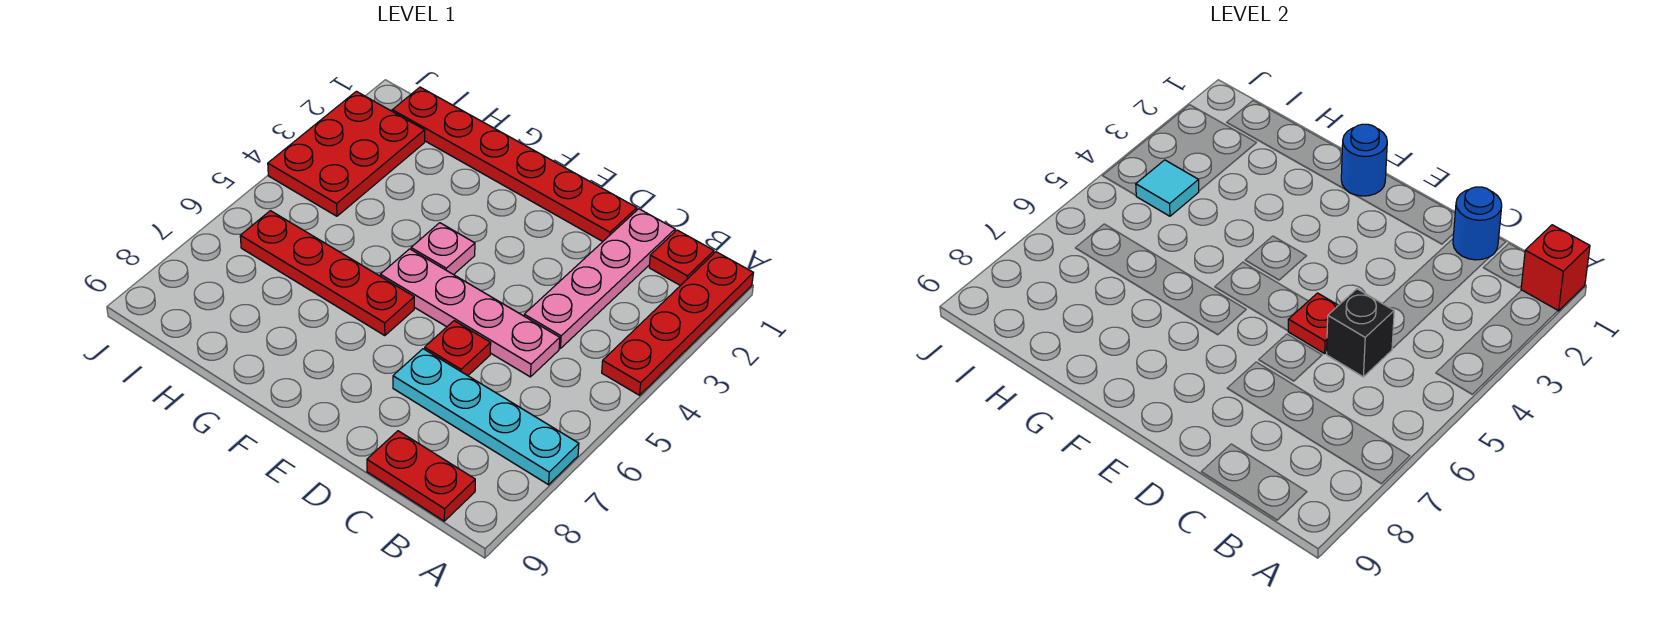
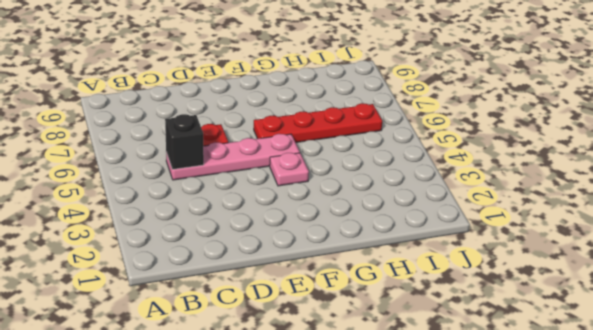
none -> red 1x4 plate [602,252,753,395]
none -> cyan 1x4 plate [393,349,579,485]
none -> red 1x1 plate [649,230,714,286]

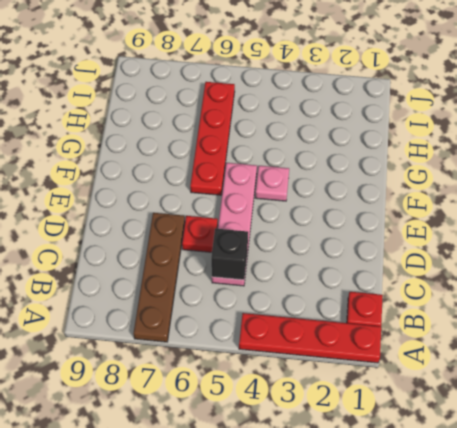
brown 1x4 plate [133,213,185,342] -> cyan 1x4 plate [393,349,579,485]
none -> red 1x2 plate [367,431,475,521]
none -> pink 1x4 plate [524,209,675,349]
none -> red 1x6 plate [392,87,637,242]

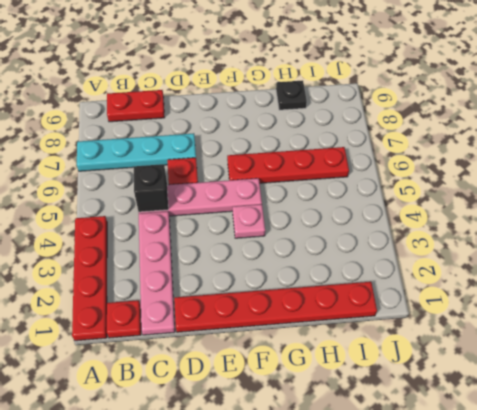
black 1x1 plate [276,80,307,110] -> none
none -> red 2x3 plate [268,91,425,216]
none -> red 1x1 brick [1521,225,1590,311]
none -> blue 1x1 round brick [1453,187,1502,260]

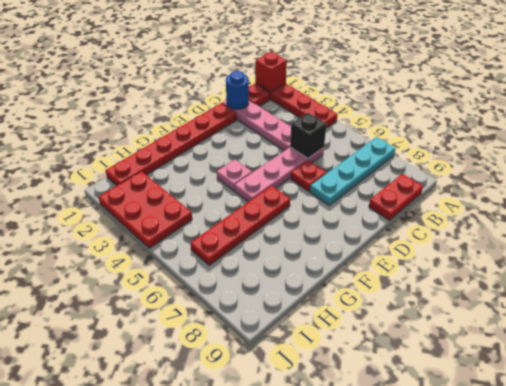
none -> red 1x1 plate [1288,293,1338,354]
none -> blue 1x1 round brick [1341,124,1387,196]
none -> cyan 1x1 tile [1136,160,1199,216]

